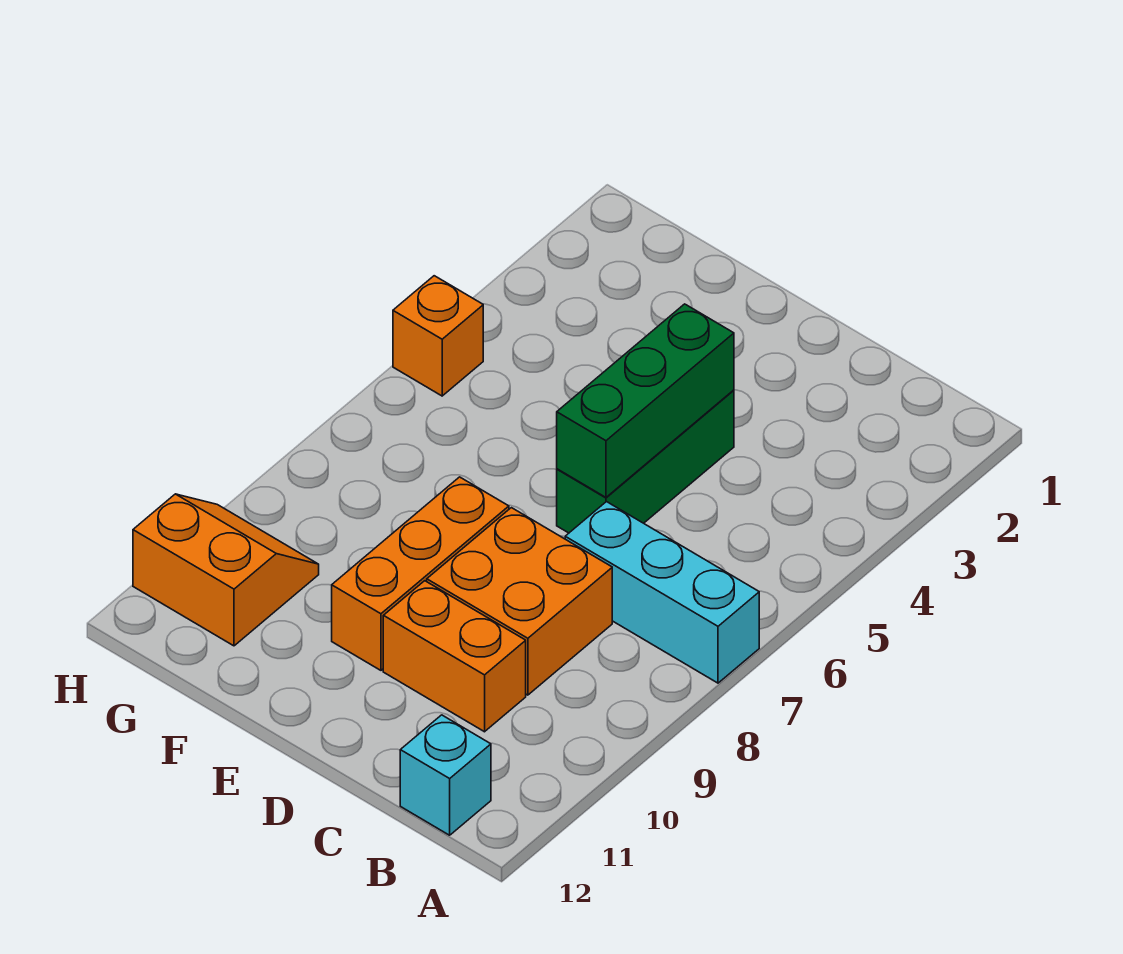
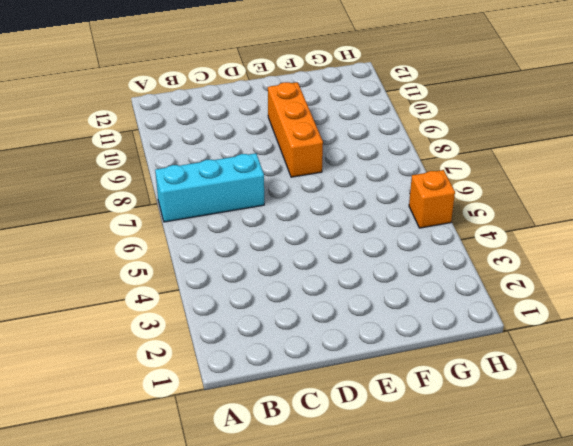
none -> cyan 1x1 brick [400,715,491,835]
none -> orange 2x2 brick [427,508,612,695]

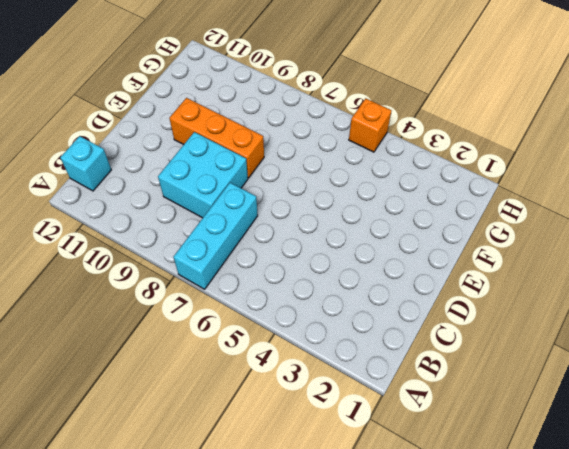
cyan 2x2 brick [158,132,248,218] -> orange 2x2 brick [427,508,612,695]
none -> orange 1x2 brick [383,581,526,732]
none -> green 1x3 brick [557,390,734,533]

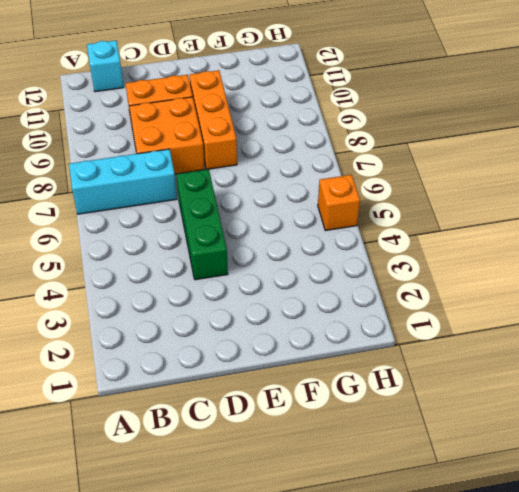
none -> orange 2x2 slope [133,494,319,646]
none -> green 1x3 brick [557,304,734,497]

